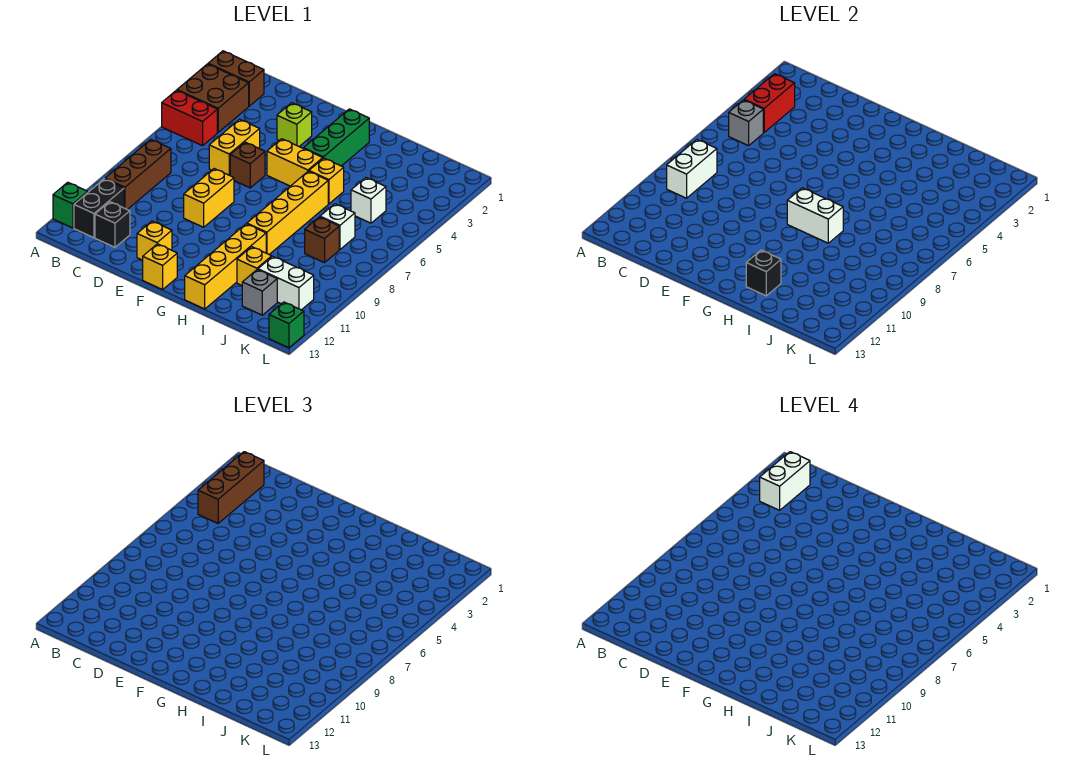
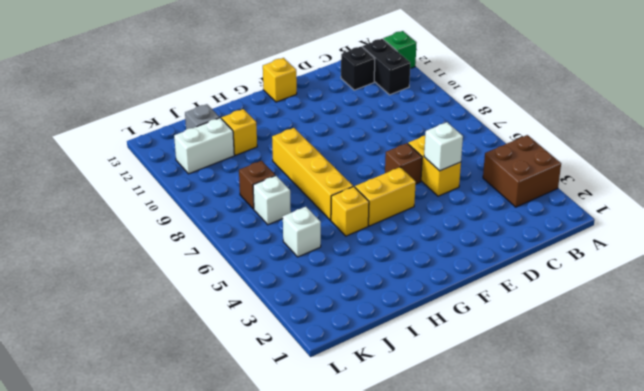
white 1x1 brick [424,122,463,171] -> none
none -> brown 1x2 brick [208,51,264,106]
none -> red 1x2 brick [162,90,217,146]
none -> brown 1x3 brick [105,140,171,210]
none -> lime 1x1 brick [277,103,312,146]

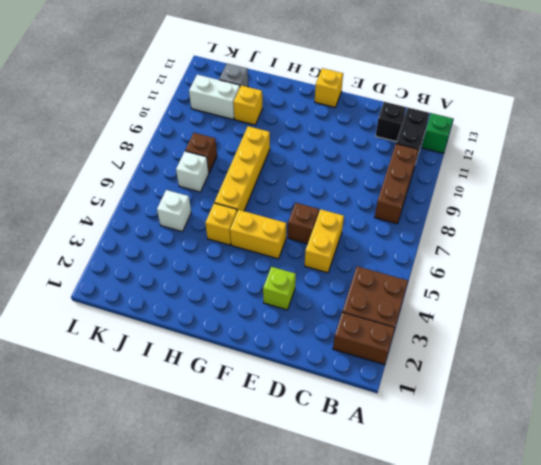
none -> red 1x2 brick [162,90,217,146]
none -> yellow 1x2 brick [184,169,234,227]
none -> yellow 1x1 brick [137,221,172,260]
none -> green 1x3 brick [303,109,369,166]

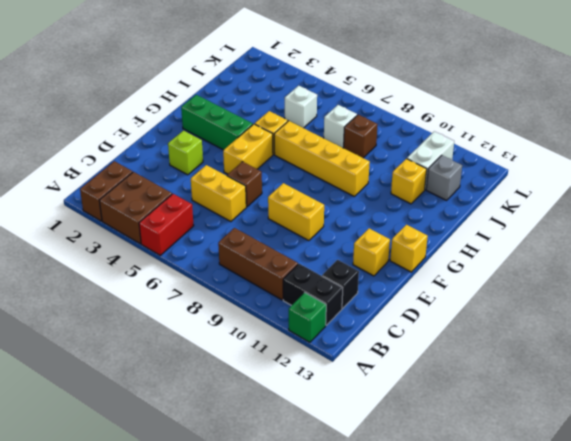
none -> yellow 1x4 brick [185,224,266,309]
none -> green 1x1 brick [269,302,304,348]
none -> red 1x2 brick [744,74,795,132]
none -> grey 1x1 brick [729,100,763,146]

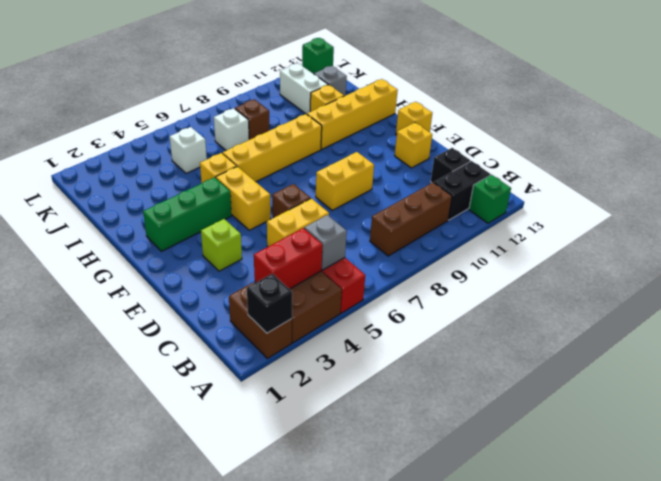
black 1x1 brick [247,274,292,333] -> black 1x1 brick moved to [746,250,781,296]
none -> white 1x2 brick [667,140,717,198]
none -> white 1x2 brick [787,188,843,243]
none -> brown 1x3 brick [198,452,264,523]
none -> white 1x2 brick [760,452,810,510]

